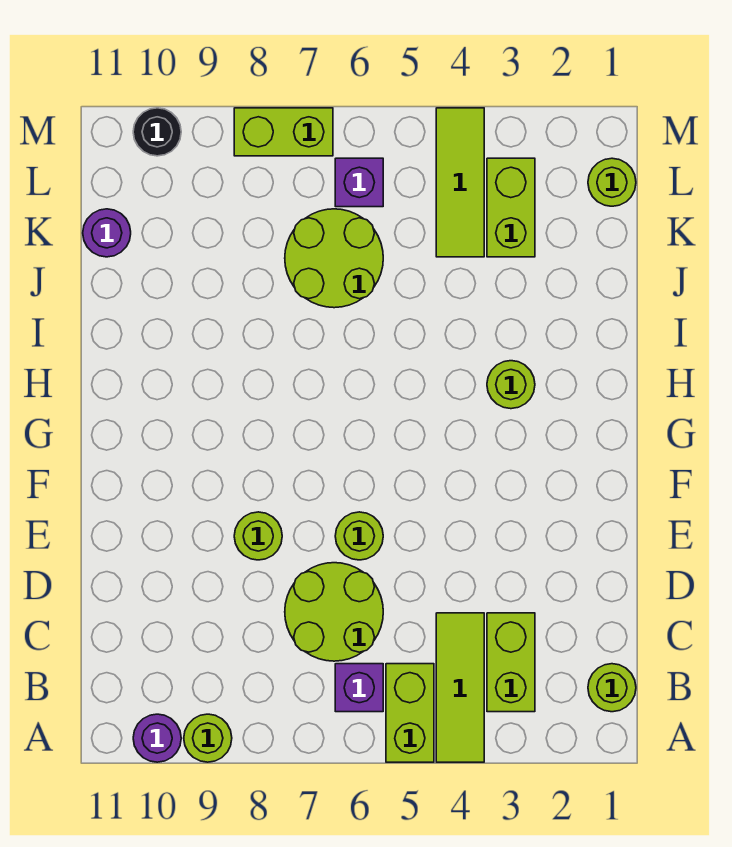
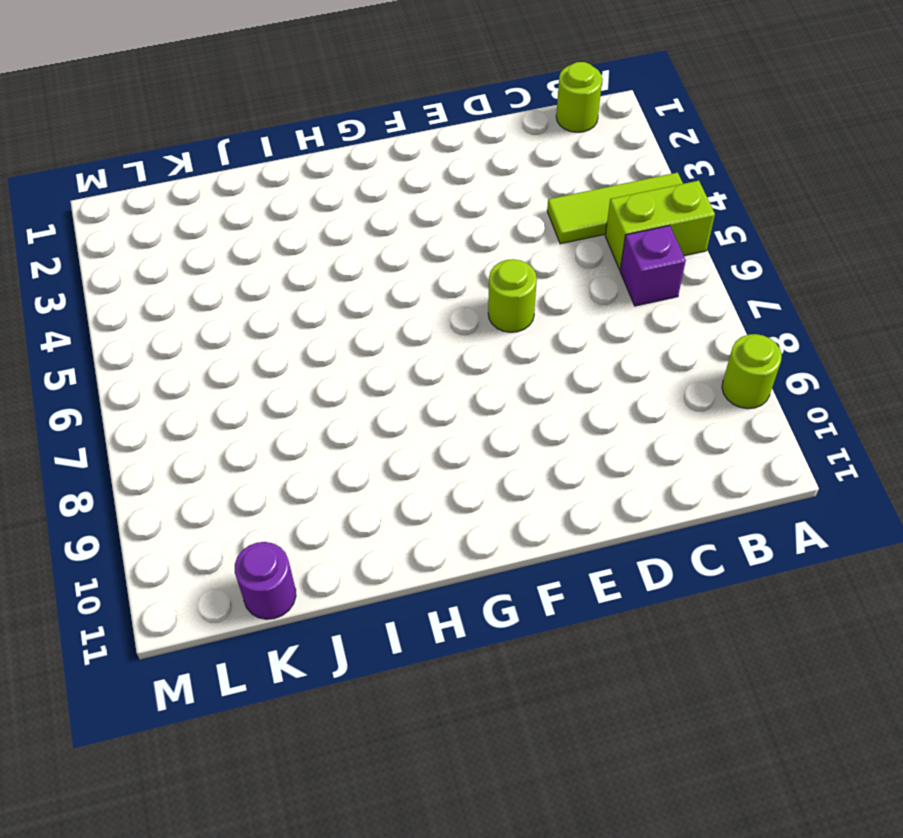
none -> purple 1x1 round brick [133,714,181,762]
none -> lime 1x2 brick [487,613,535,712]
none -> lime 2x2 round brick [285,563,383,661]

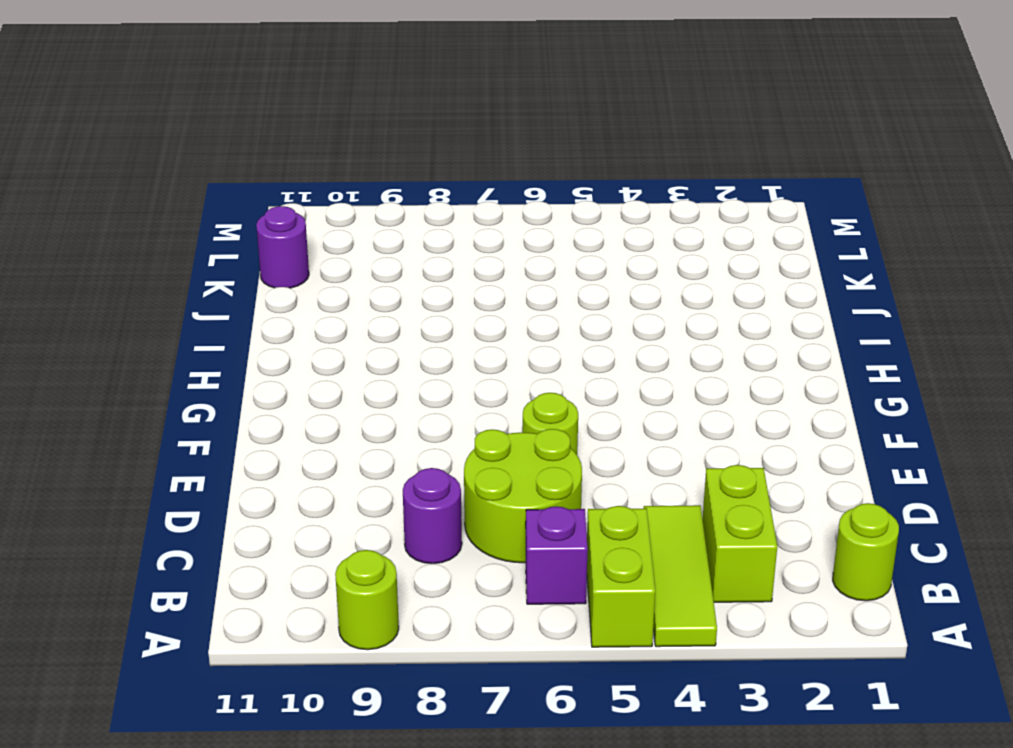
purple 1x1 round brick [403,468,462,564] -> purple 1x1 round brick moved to [133,714,181,762]
none -> lime 1x1 round brick [234,512,282,560]
none -> lime 1x1 round brick [487,361,535,409]
none -> lime 2x2 round brick [285,209,383,308]

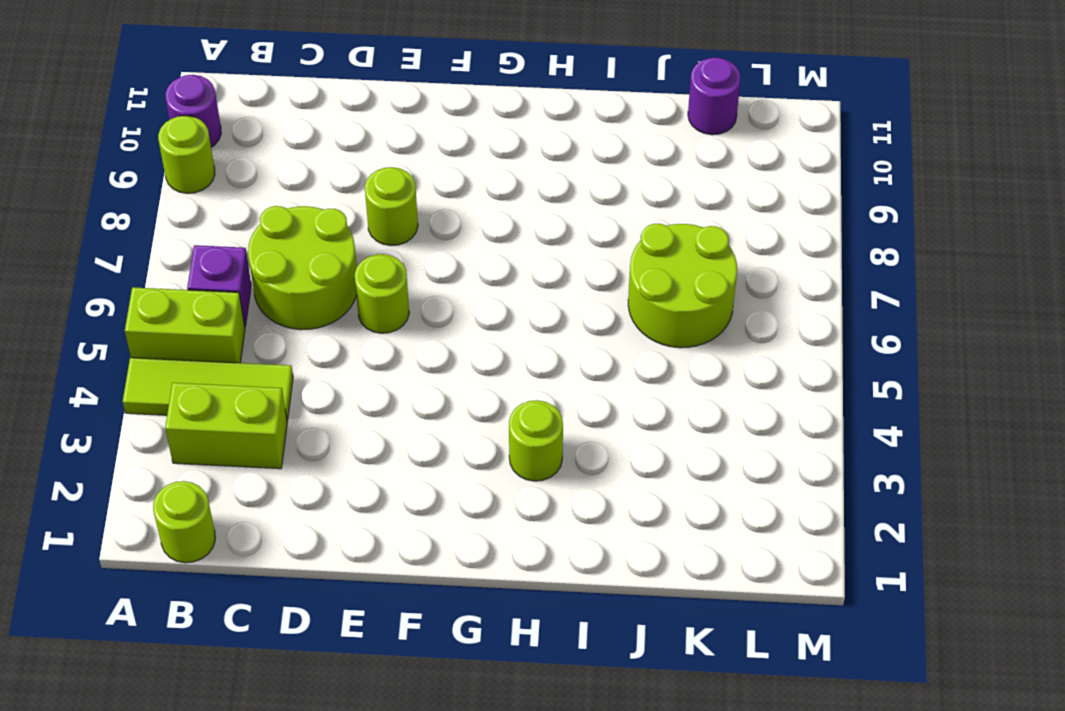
none -> lime 1x2 brick [487,158,535,257]
none -> lime 1x3 tile [436,108,484,257]
none -> lime 1x1 round brick [588,158,636,206]

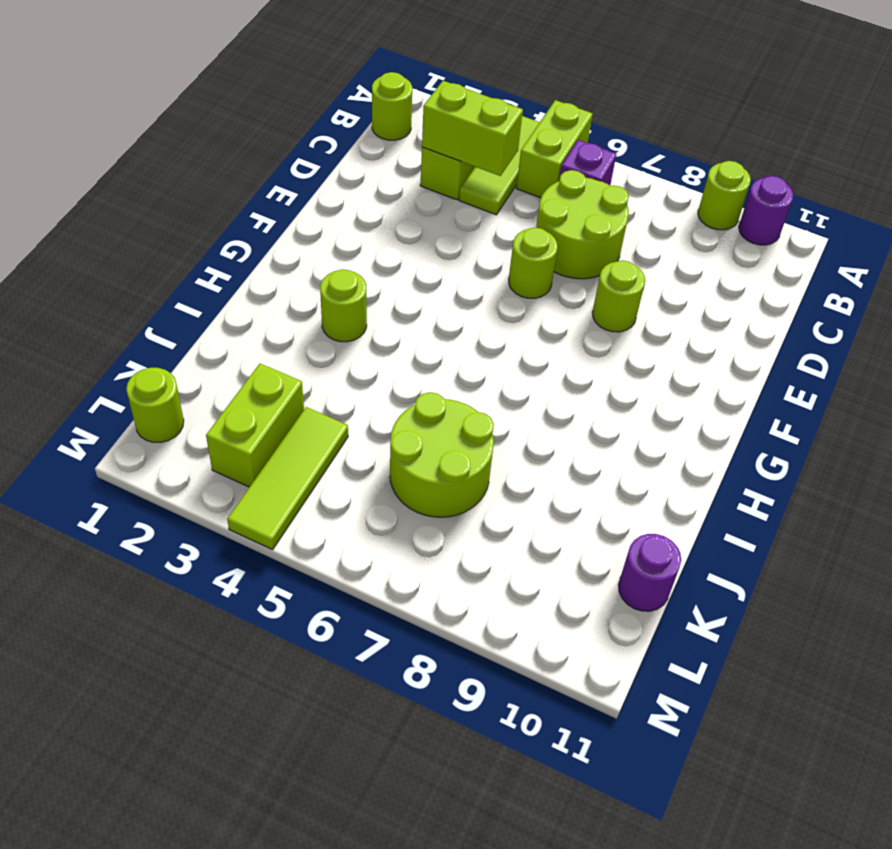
lime 1x2 brick [422,81,523,176] -> lime 1x2 brick moved to [234,108,333,156]
none -> purple 1x1 brick [335,158,383,207]
none -> black 1x1 round brick [133,108,181,156]

